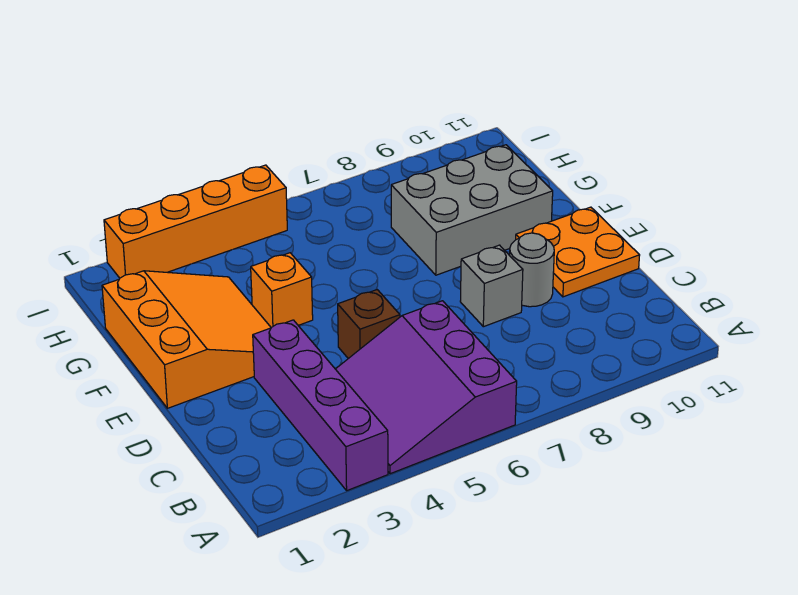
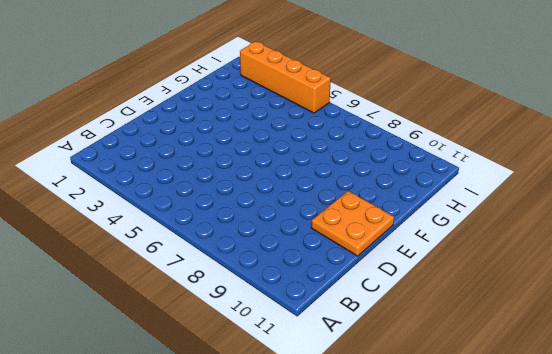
none -> purple 1x4 brick [253,320,388,490]
none -> purple 3x3 slope [336,301,517,474]

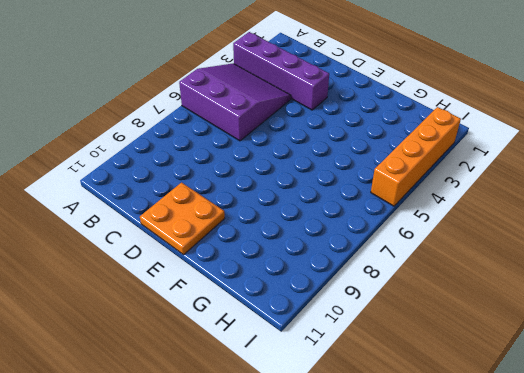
none -> brown 1x1 brick [338,290,400,359]
none -> grey 1x1 brick [460,245,523,327]

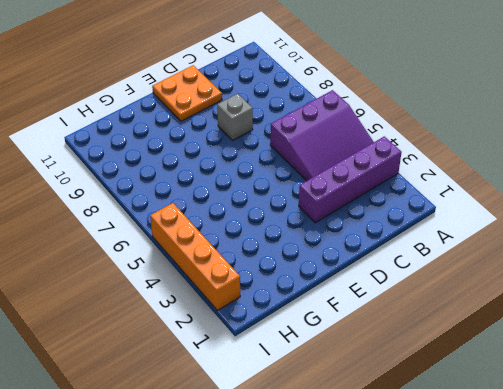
none -> brown 1x1 brick [338,290,400,359]
none -> grey 1x1 round brick [510,233,554,307]

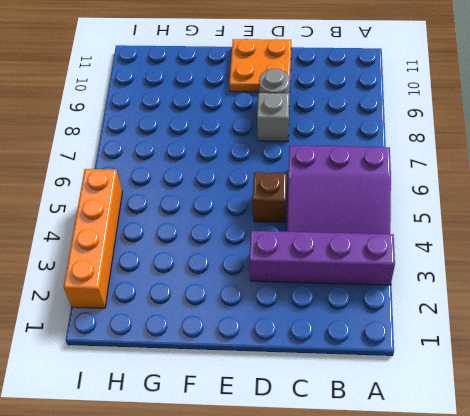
none -> orange 3x3 slope [102,271,271,408]
none -> orange 1x1 brick [251,253,313,327]

